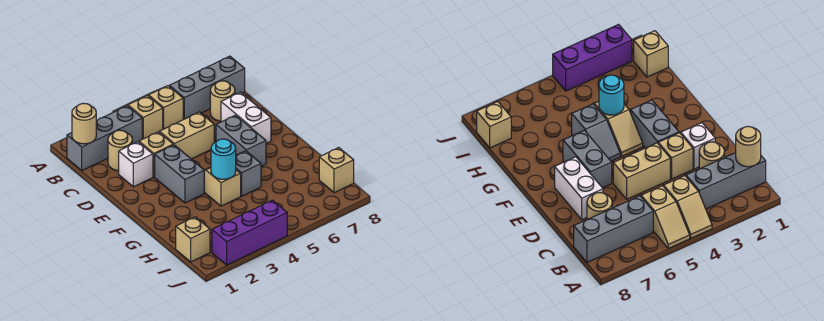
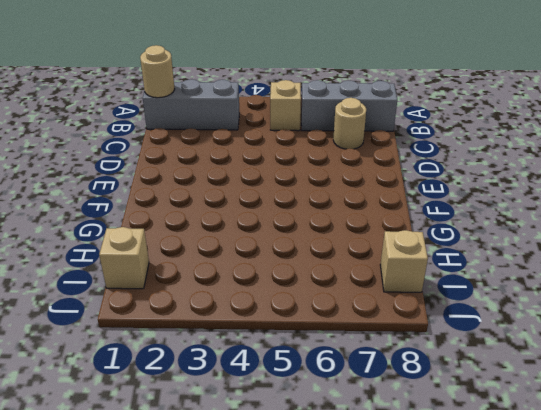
none -> tan 1x2 slope [113,95,163,139]
none -> tan 1x1 round brick [108,130,132,171]
none -> white 1x1 brick [119,142,153,187]

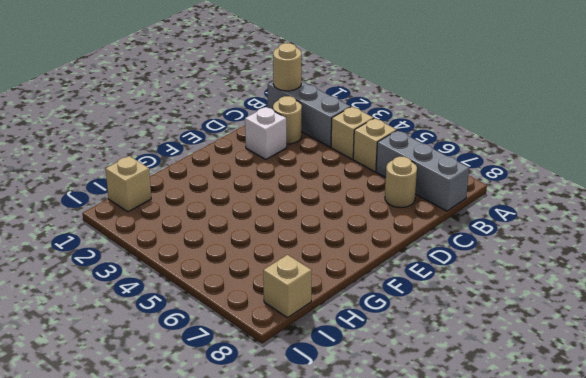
none -> tan 1x1 brick [139,132,173,177]
none -> tan 1x2 brick [160,112,214,159]
none -> white 1x2 brick [221,92,271,143]

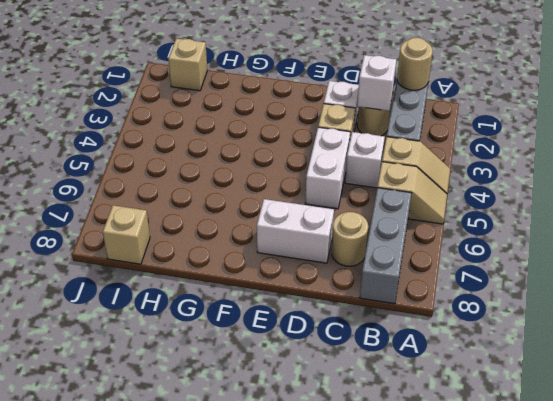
white 1x1 brick [357,55,396,111] -> none
white 1x1 brick [345,132,385,188] -> none
white 1x2 brick [305,127,350,209] -> tan 1x2 brick [160,112,214,159]
none -> grey 1x2 brick [155,145,204,203]
none -> grey 1x2 brick [216,115,266,166]
none -> tan 1x2 slope [204,167,241,206]

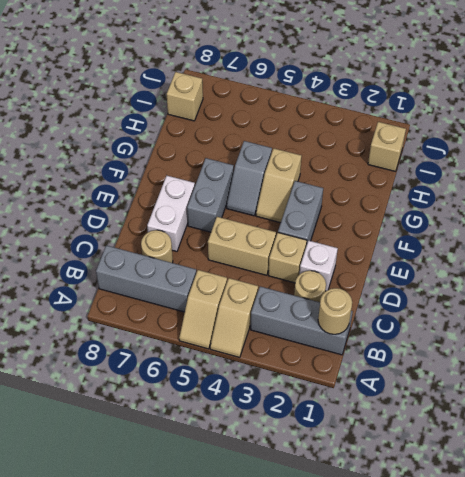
none -> purple 1x3 brick [212,200,287,265]
none -> cyan 1x1 round brick [211,139,236,179]

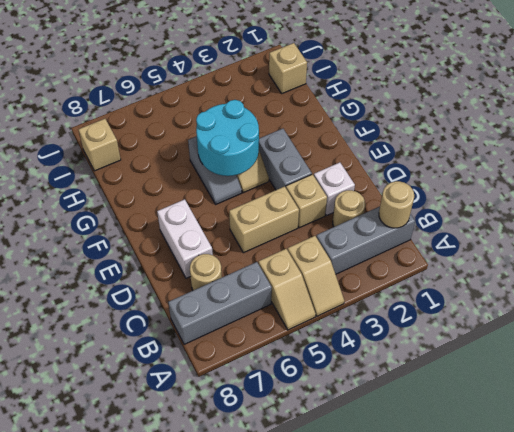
cyan 2x2 round brick [196,100,259,176] -> cyan 1x1 round brick [211,139,236,179]
none -> grey 1x2 brick [216,115,266,166]
none -> purple 1x3 brick [212,200,287,265]

